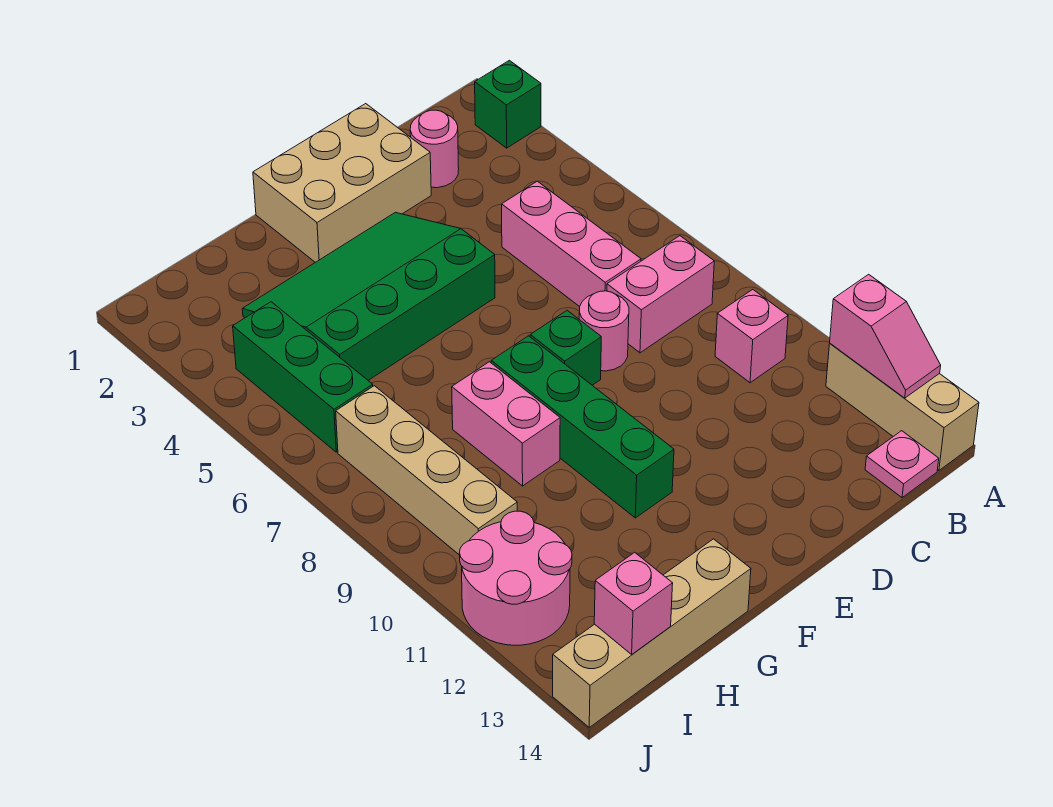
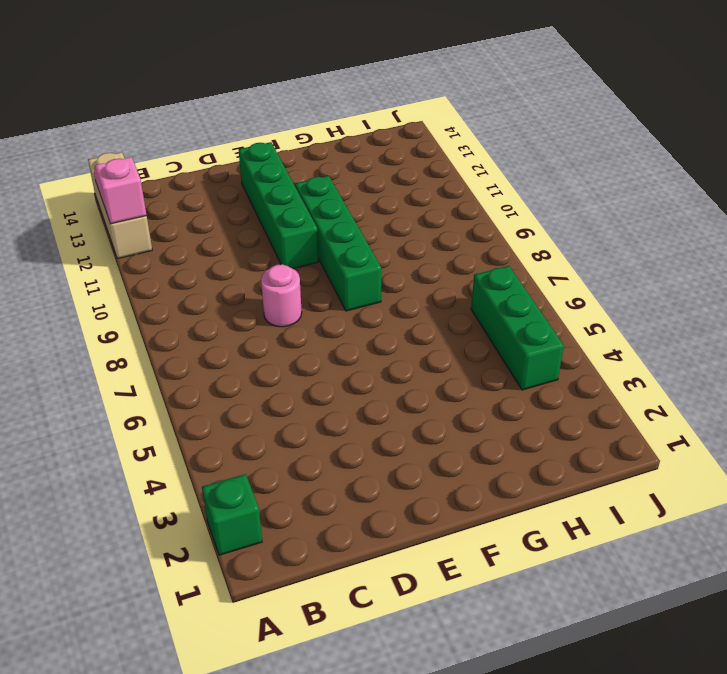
green 1x4 brick [239,142,318,269] -> none
none -> pink 1x2 brick [607,236,714,353]
none -> pink 1x1 brick [715,290,788,383]
none -> pink 1x1 plate [865,431,939,498]

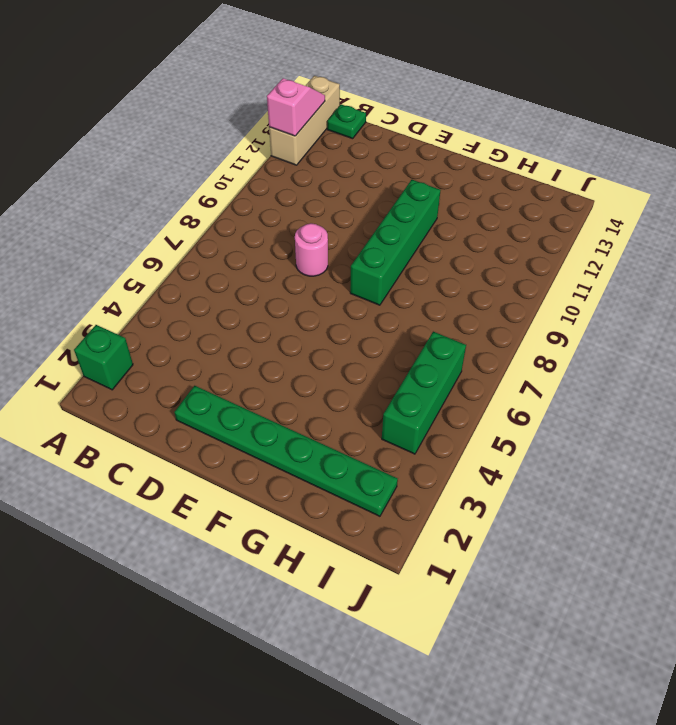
green 1x1 plate [327,104,366,139] -> pink 1x1 plate [865,431,939,498]
green 1x6 plate [174,386,398,516] -> tan 2x3 brick [253,104,431,262]
none -> pink 1x2 brick [607,236,714,353]
none -> pink 1x1 brick [715,290,788,383]
none -> pink 1x1 round brick [410,110,459,188]

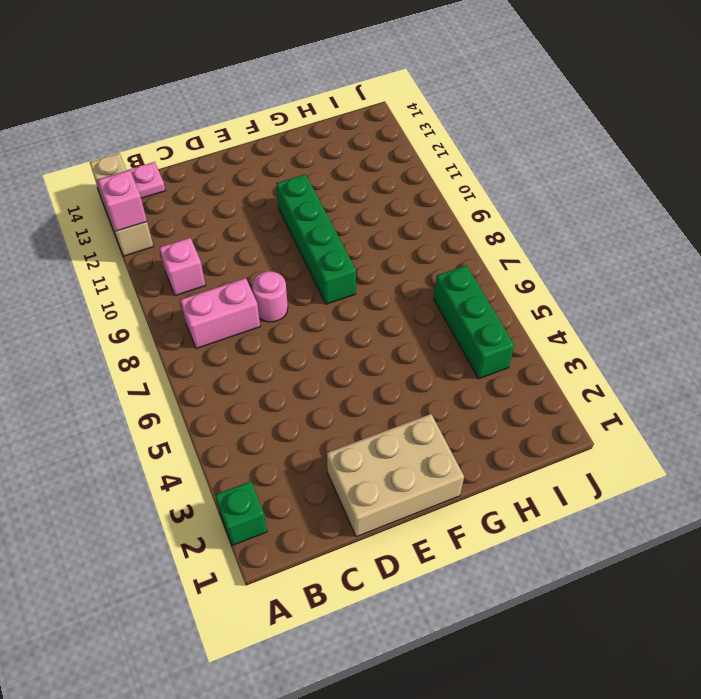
none -> pink 1x1 round brick [410,110,459,188]
none -> pink 1x3 brick [502,181,641,307]
none -> green 3x4 slope [242,212,495,380]

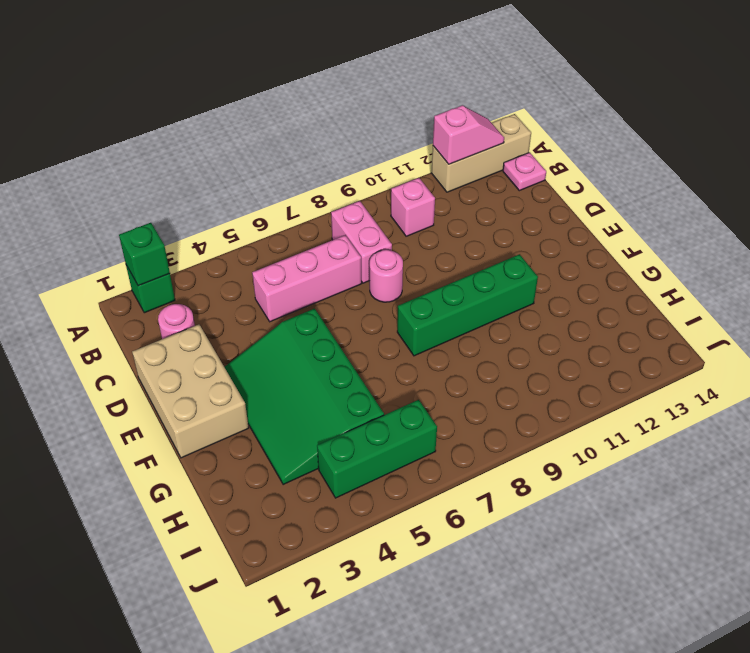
green 1x1 brick [119,223,170,286] -> green 1x1 brick moved to [530,310,601,385]
none -> pink 1x2 brick [452,362,560,486]
none -> tan 1x4 brick [552,539,751,727]
none -> tan 1x4 brick [336,386,517,555]

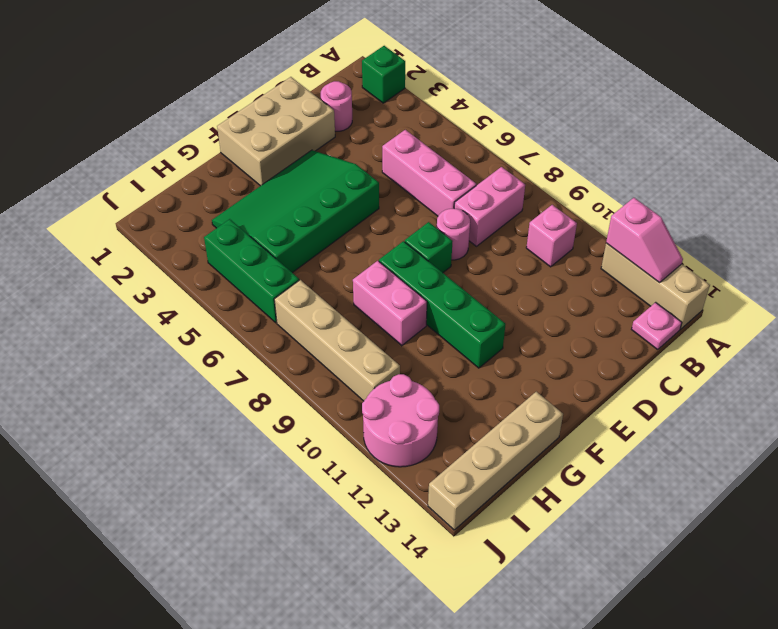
none -> pink 1x1 brick [594,552,673,654]

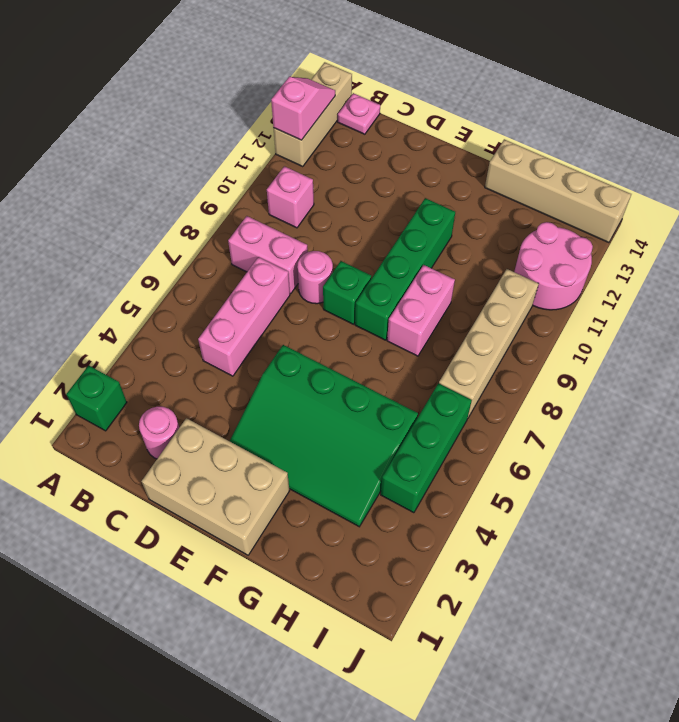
none -> pink 1x1 brick [594,552,673,654]

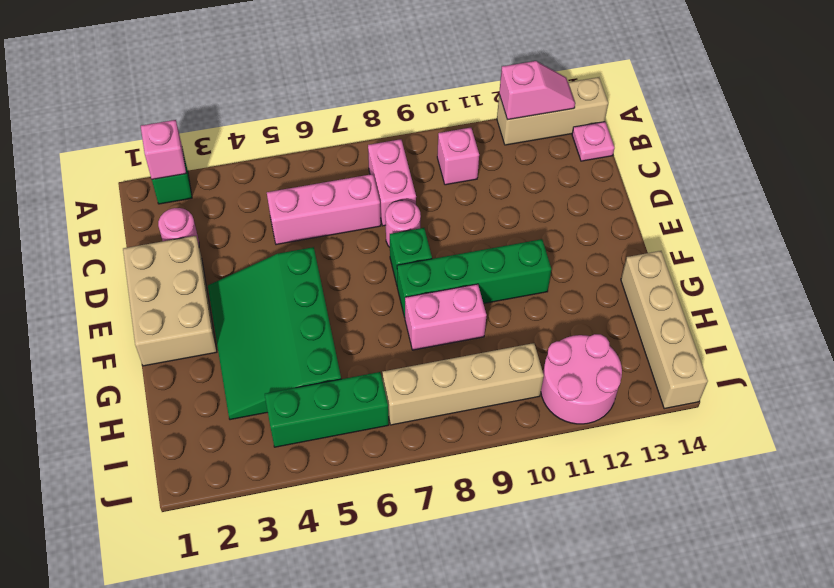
pink 1x1 brick [141,120,186,179] -> pink 1x1 brick moved to [594,552,673,654]

